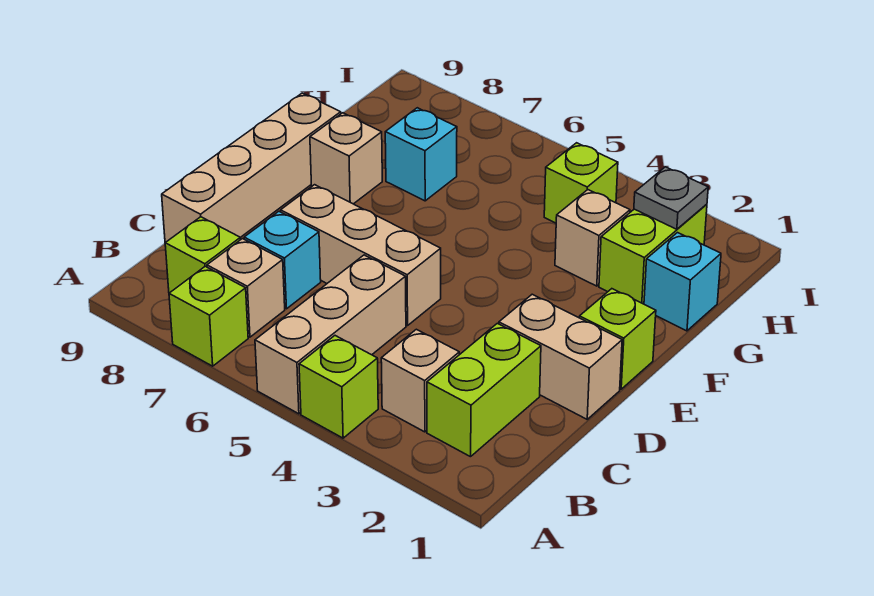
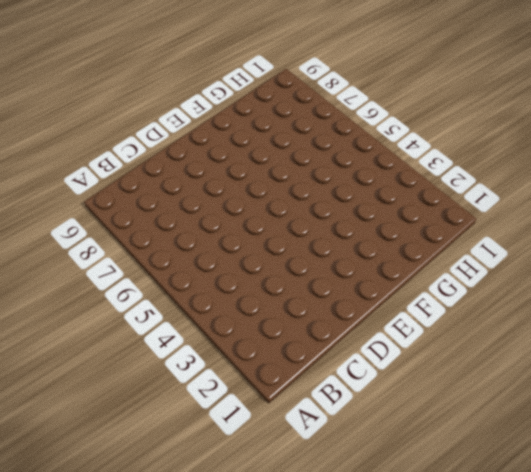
none -> lime 1x1 brick [299,336,378,438]
none -> tan 1x3 brick [255,255,406,414]
none -> lime 1x1 brick [169,266,248,366]

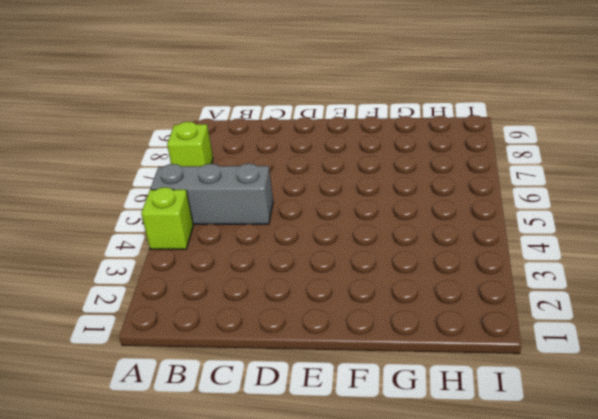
grey 1x3 brick [151,163,273,224] -> tan 1x3 brick [255,255,406,414]
none -> lime 1x2 brick [427,323,541,457]
none -> tan 1x1 brick [381,329,459,432]
none -> tan 1x1 brick [207,239,285,337]

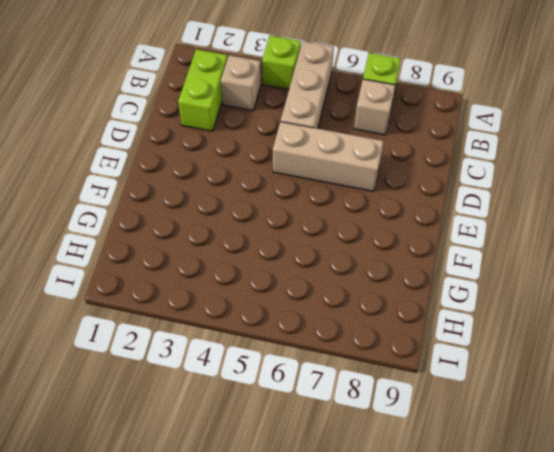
none -> lime 1x1 brick [165,217,241,293]
none -> cyan 1x1 brick [244,211,321,309]
none -> tan 1x4 brick [162,93,341,243]

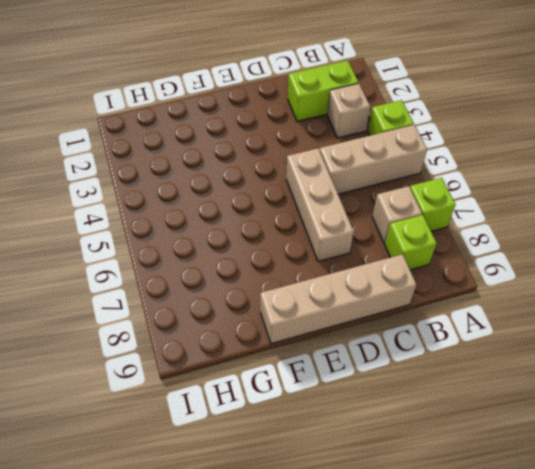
none -> cyan 1x1 brick [244,211,321,309]
none -> tan 1x2 brick [499,294,622,419]
none -> lime 1x1 brick [579,289,656,389]

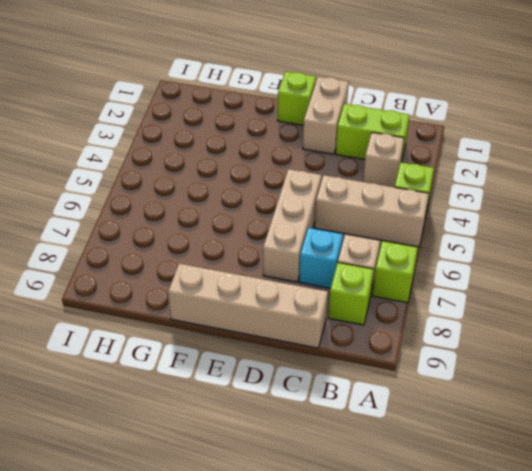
none -> tan 1x1 brick [310,113,382,204]
none -> cyan 1x1 brick [644,233,721,331]
none -> lime 1x2 brick [599,204,707,304]

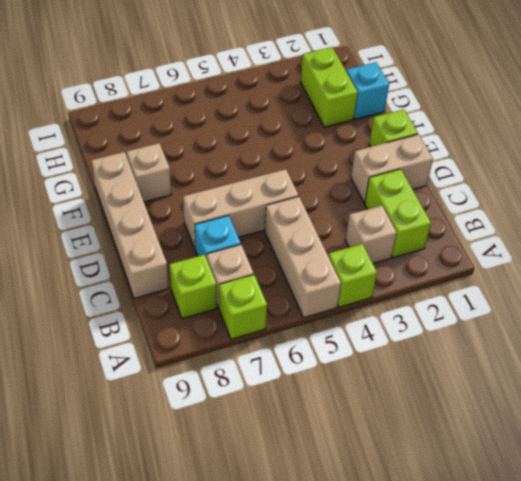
none -> tan 1x1 brick [555,190,630,286]
none -> cyan 1x1 brick [385,108,457,201]
none -> lime 1x1 brick [544,143,618,223]

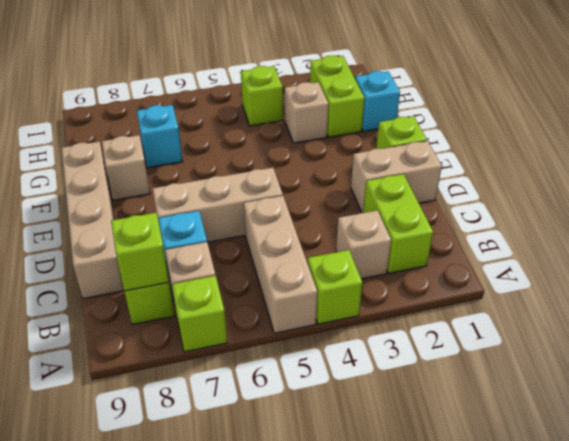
lime 1x1 brick [111,213,169,291] -> none
none -> grey 1x1 plate [634,167,708,229]

